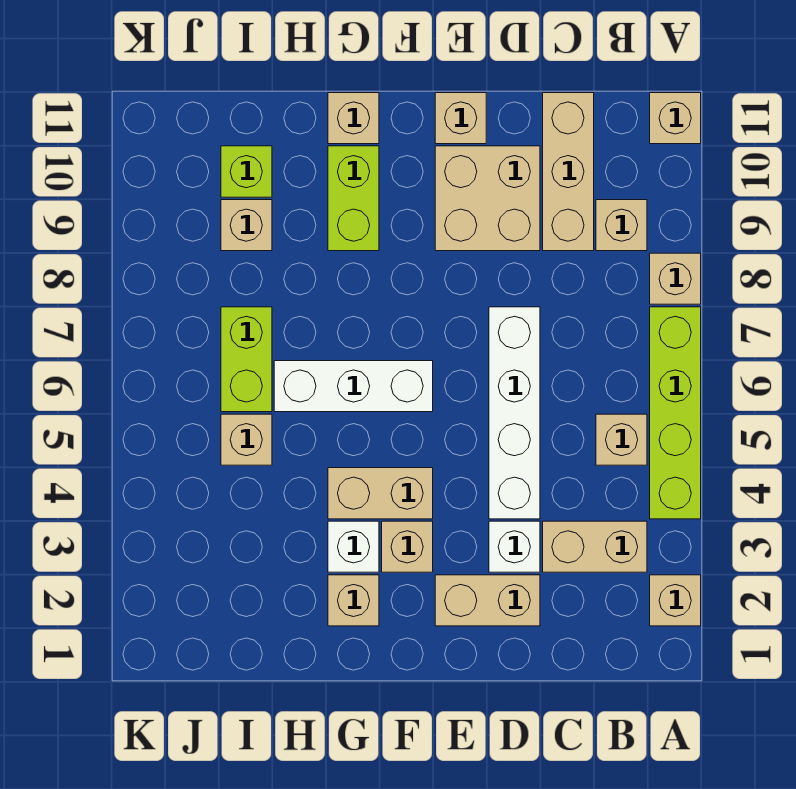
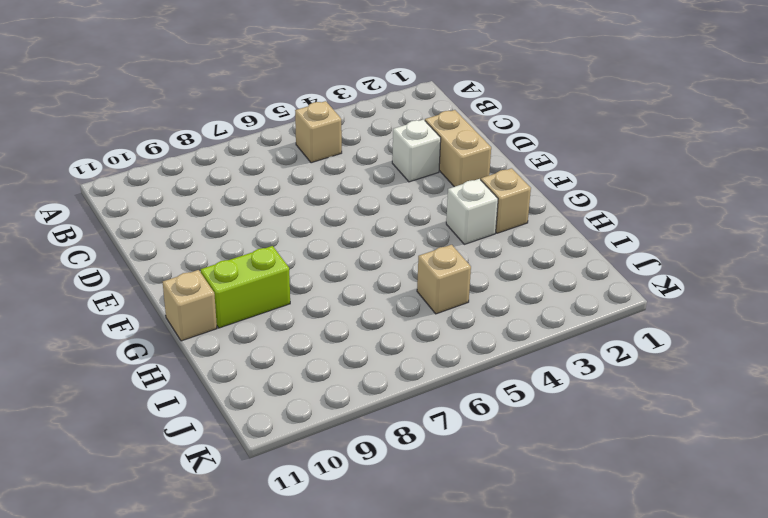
none -> tan 1x1 brick [650,575,701,626]
none -> lime 1x4 brick [650,307,701,519]
none -> tan 1x1 brick [650,253,701,304]

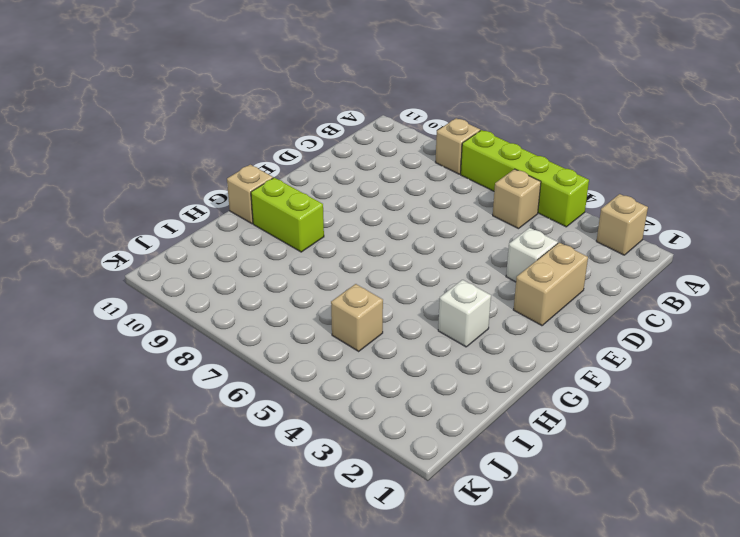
none -> tan 1x1 brick [650,93,701,144]
none -> tan 1x2 brick [543,521,647,572]
none -> tan 1x1 brick [596,200,647,251]

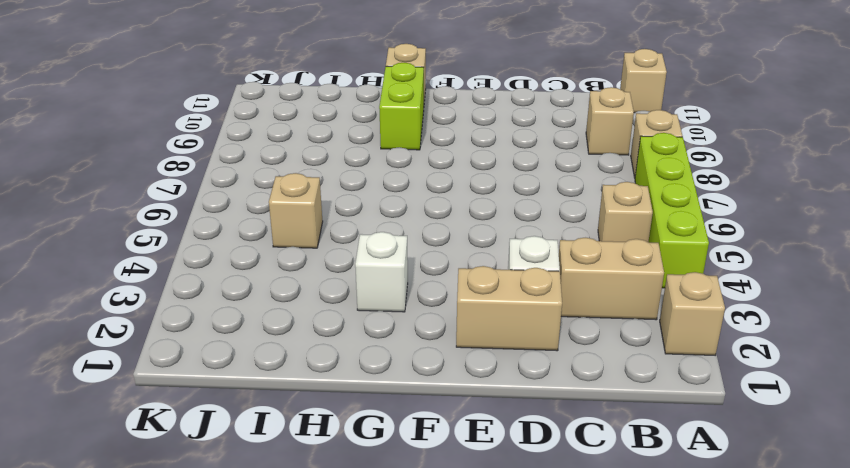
none -> tan 1x3 brick [543,93,594,251]
none -> white 1x4 brick [489,307,540,519]
none -> tan 2x2 brick [435,146,540,251]

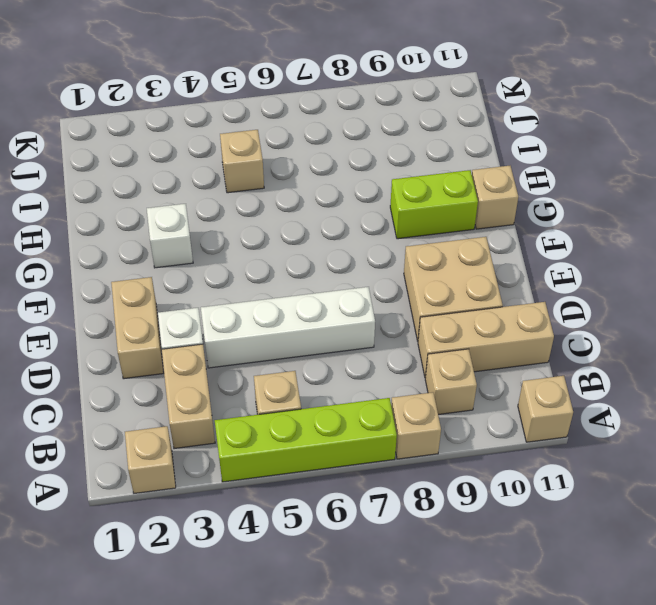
none -> tan 1x1 brick [435,93,486,144]
none -> tan 1x1 brick [382,521,433,572]
none -> tan 1x2 brick [328,468,433,519]

